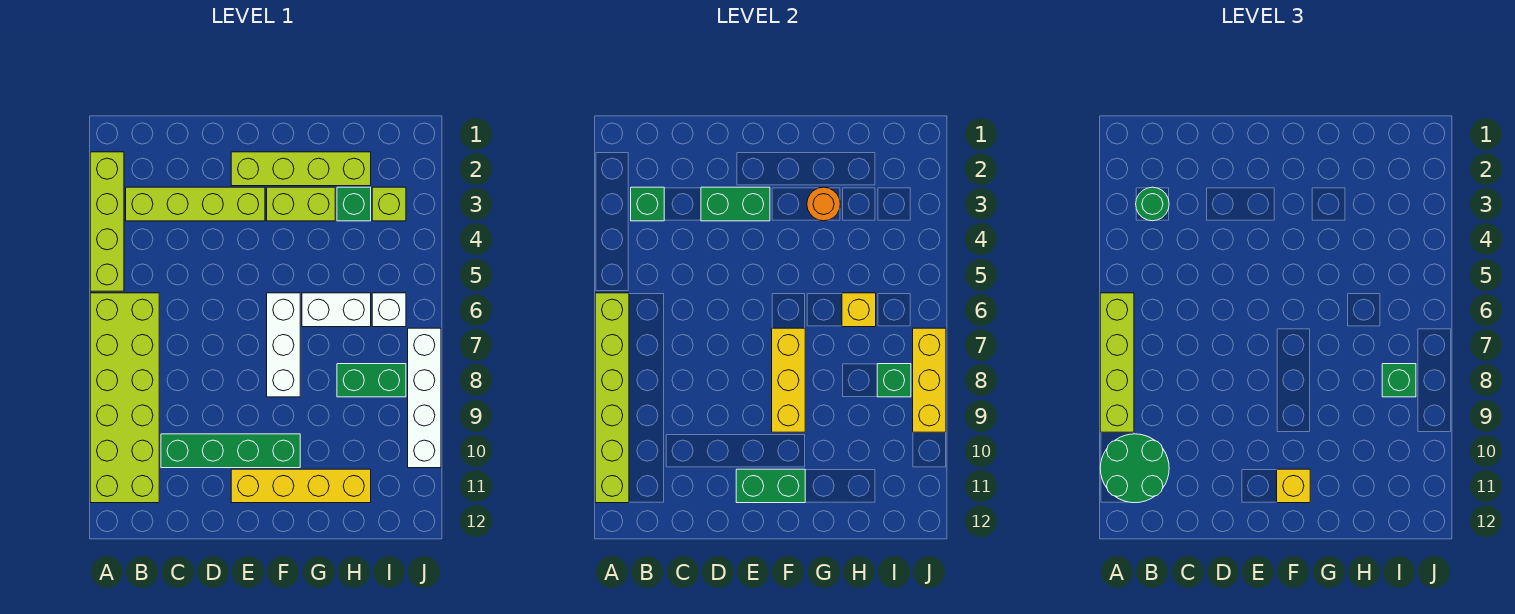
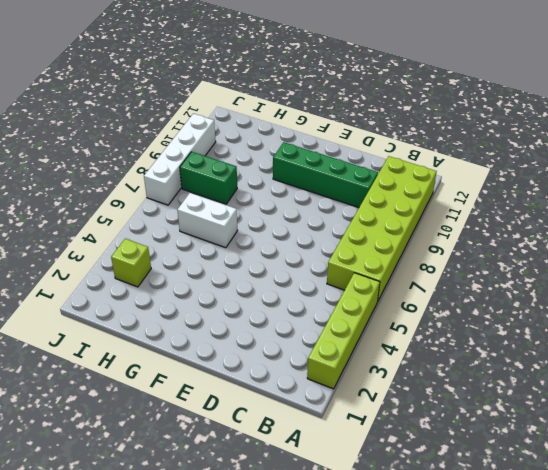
none -> lime 1x4 brick [126,187,265,221]
none -> lime 1x4 brick [231,152,371,186]
none -> yellow 1x4 brick [231,469,371,503]

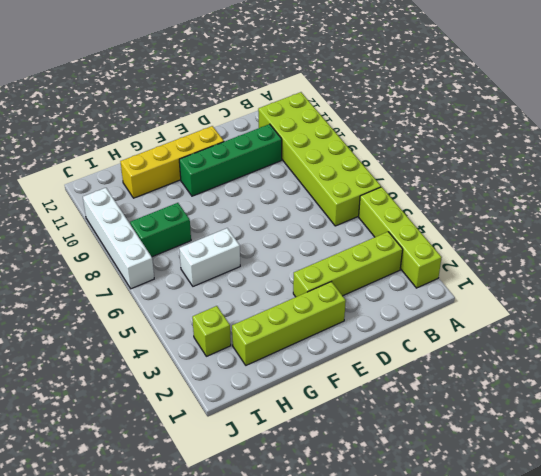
none -> lime 1x2 brick [267,187,335,221]
none -> white 1x3 brick [267,293,300,397]
none -> green 1x1 brick [337,187,371,221]

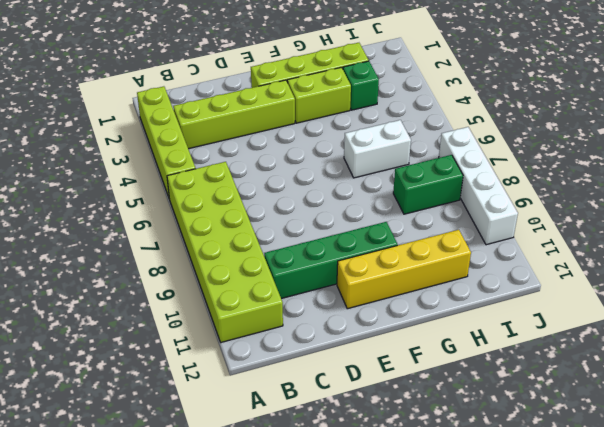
none -> white 1x3 brick [267,293,300,397]
none -> lime 1x1 brick [372,187,406,221]
none -> white 1x1 brick [372,293,406,327]

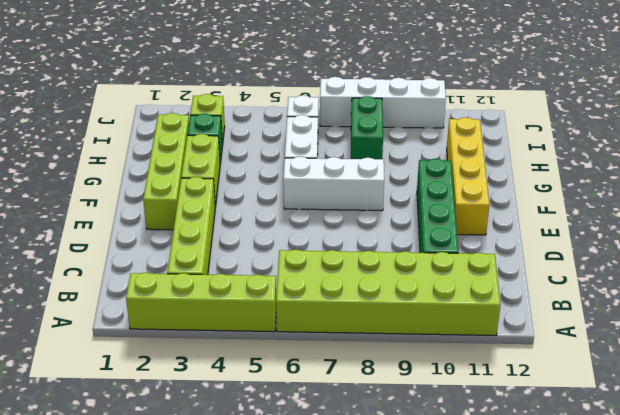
none -> lime 1x6 brick [595,293,629,503]
none -> green 1x1 brick [631,187,664,221]
none -> green 1x2 brick [701,187,770,221]

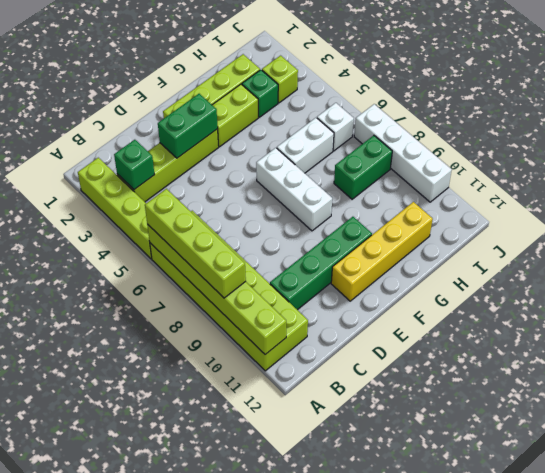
none -> green 1x2 brick [736,469,805,503]
none -> yellow 1x3 brick [772,328,805,432]
none -> orange 1x1 round brick [807,187,840,221]

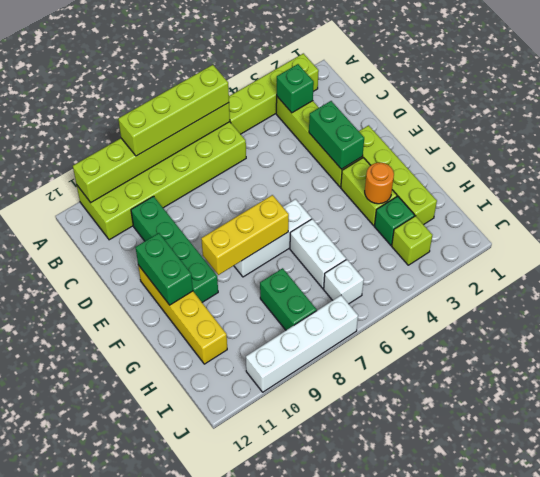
none -> yellow 1x1 brick [842,293,876,327]
none -> green 1x1 brick [877,364,911,397]
none -> yellow 1x3 brick [913,328,946,432]

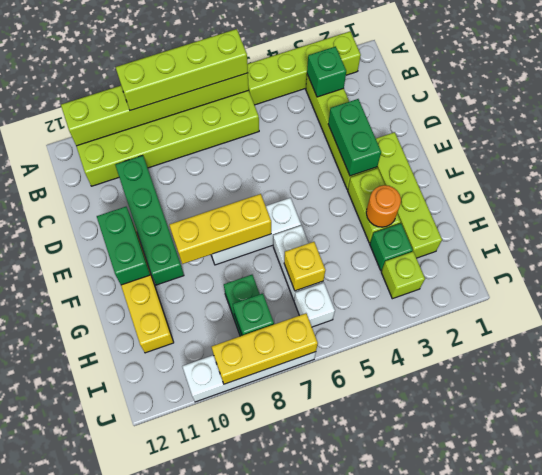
none -> green 2x2 round brick [1100,434,1169,503]
none -> green 1x1 round brick [1136,187,1169,221]
none -> yellow 1x1 brick [1277,469,1310,503]

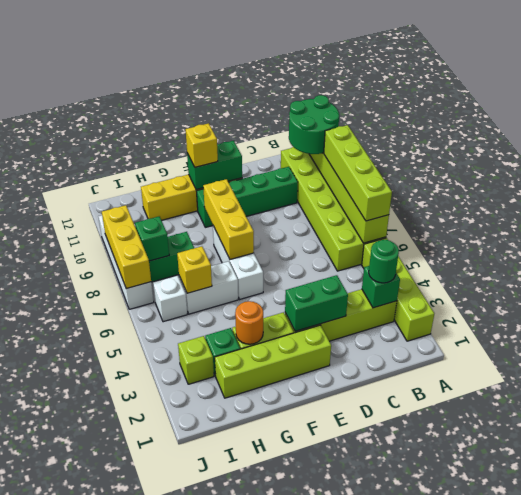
none -> green 1x1 brick [1382,364,1416,397]

